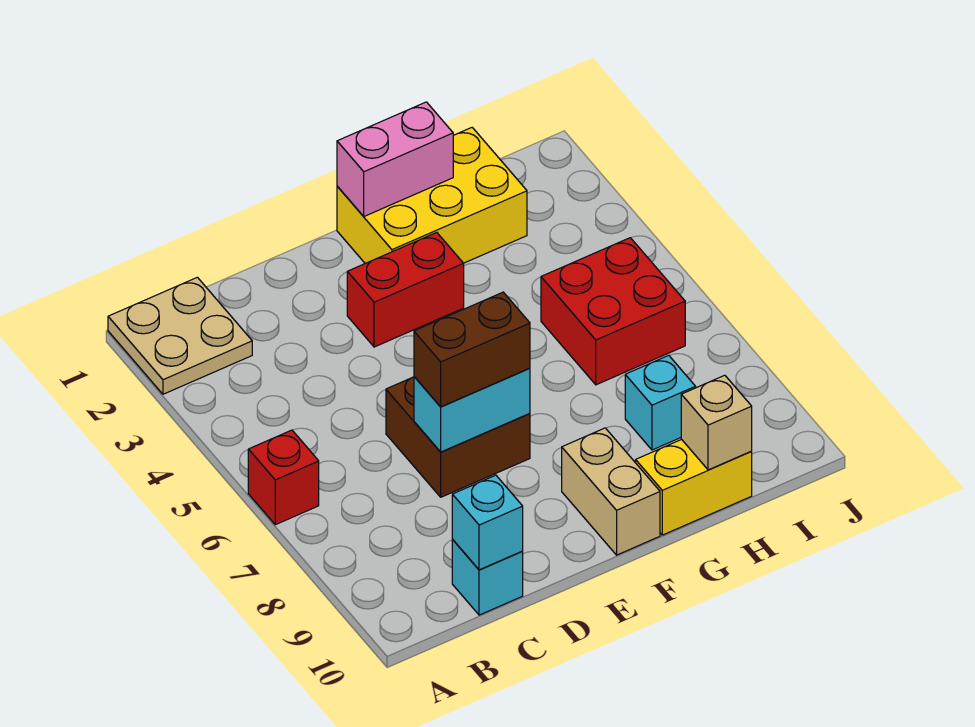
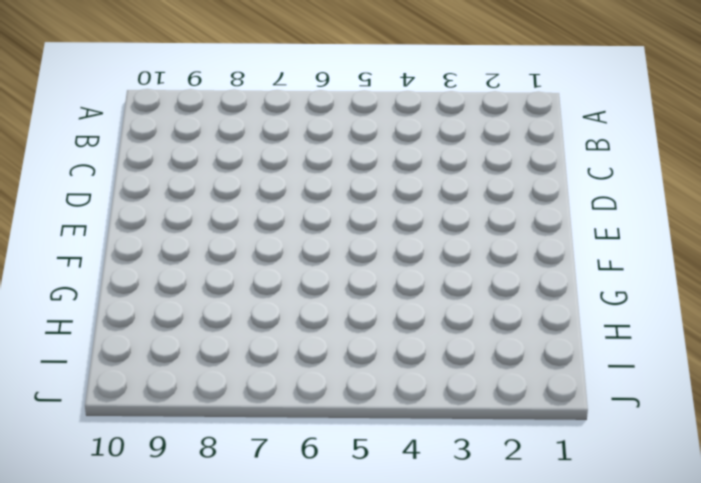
none -> tan 2x2 plate [108,277,252,394]
none -> red 1x1 brick [248,430,319,525]
none -> cyan 1x1 brick [452,540,523,615]

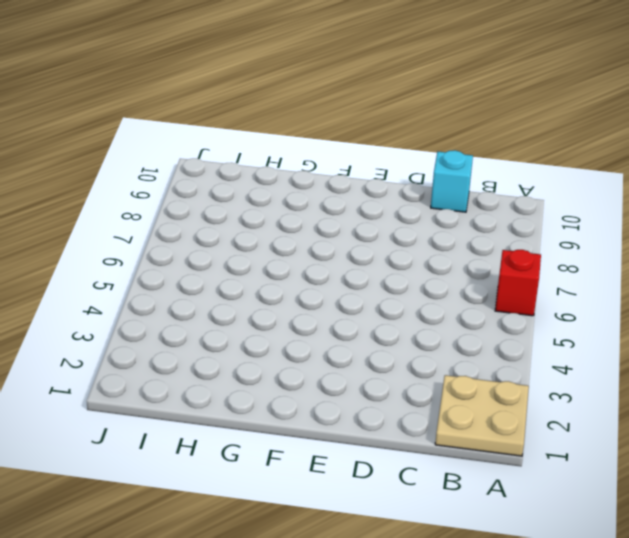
none -> brown 2x2 brick [386,377,530,497]
none -> red 1x2 brick [347,232,464,347]
none -> yellow 2x3 brick [337,128,527,263]

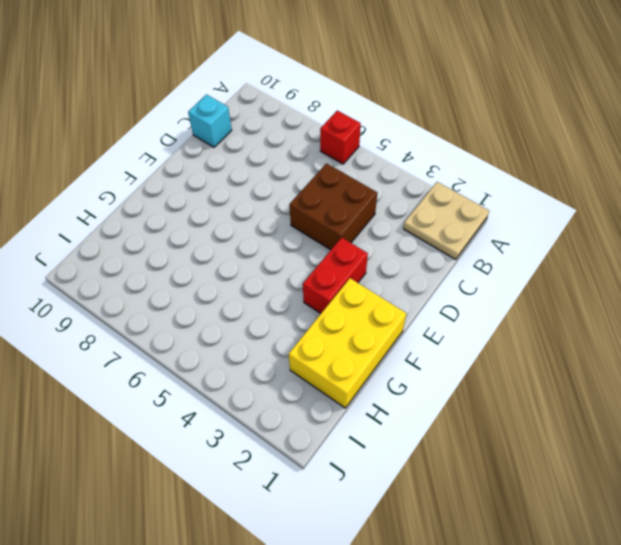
brown 2x2 brick [289,163,377,250] -> brown 2x2 brick moved to [386,377,530,497]
none -> tan 1x2 brick [562,428,660,555]
none -> yellow 1x2 brick [636,439,752,535]
none -> red 2x2 brick [541,238,685,385]

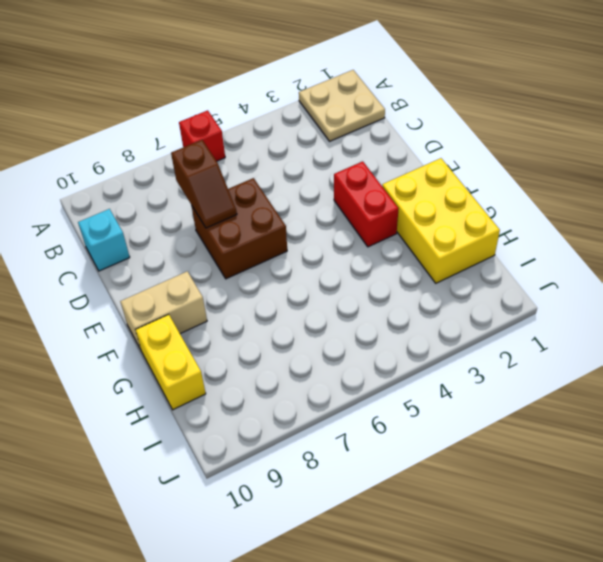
brown 1x2 slope [171,140,237,228] -> cyan 1x2 brick [414,368,530,452]
none -> red 2x2 brick [541,238,685,385]
none -> cyan 1x1 brick [625,355,696,450]
none -> cyan 1x1 brick [452,475,523,570]

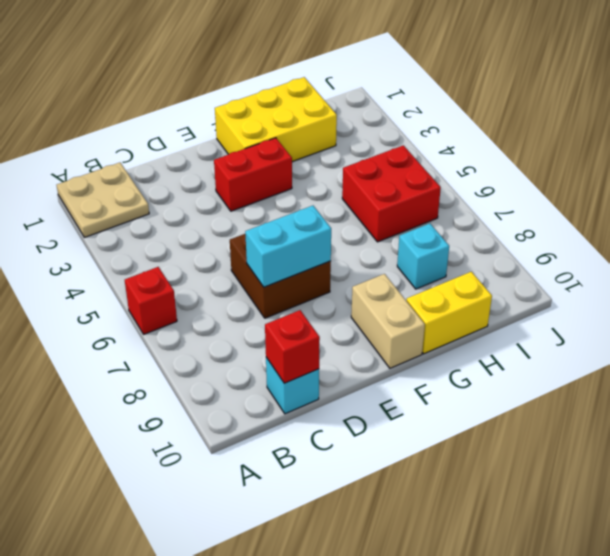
red 1x1 brick [265,310,320,383] -> cyan 1x1 brick [452,475,523,570]
none -> pink 1x2 brick [337,102,453,216]
none -> tan 1x1 brick [681,375,752,470]
none -> brown 1x2 brick [414,292,530,407]

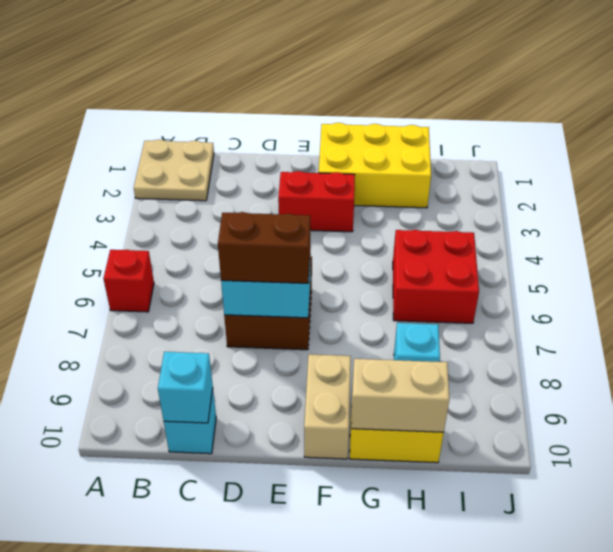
tan 1x2 brick [351,359,449,432] -> tan 1x1 brick [681,375,752,470]
none -> pink 1x2 brick [337,102,453,216]

